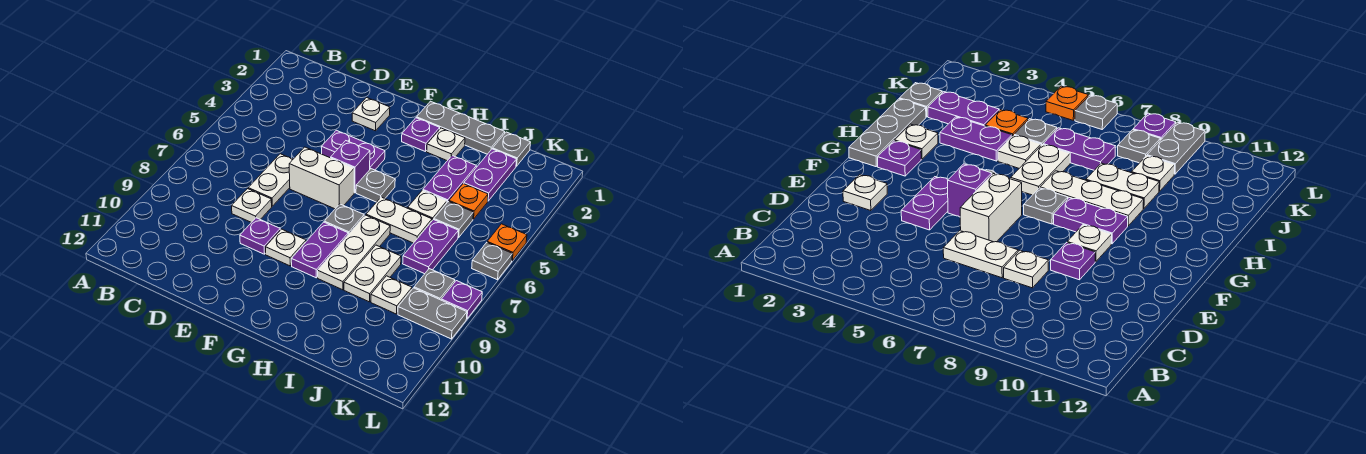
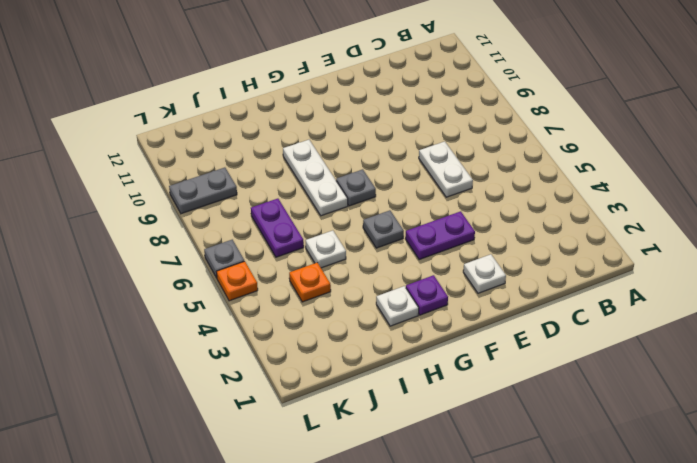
none -> white 1x1 plate [232,189,272,222]
none -> white 1x2 brick [289,147,354,209]
none -> purple 1x1 plate [240,218,280,254]
none -> purple 1x1 brick [331,141,370,193]

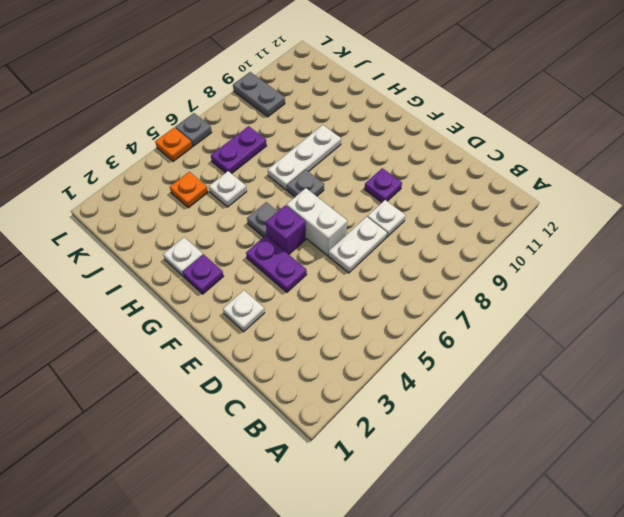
none -> white 1x1 plate [265,229,306,266]
none -> grey 1x3 plate [417,101,505,154]
none -> purple 1x2 plate [291,222,348,278]
none -> white 1x2 plate [366,197,432,243]

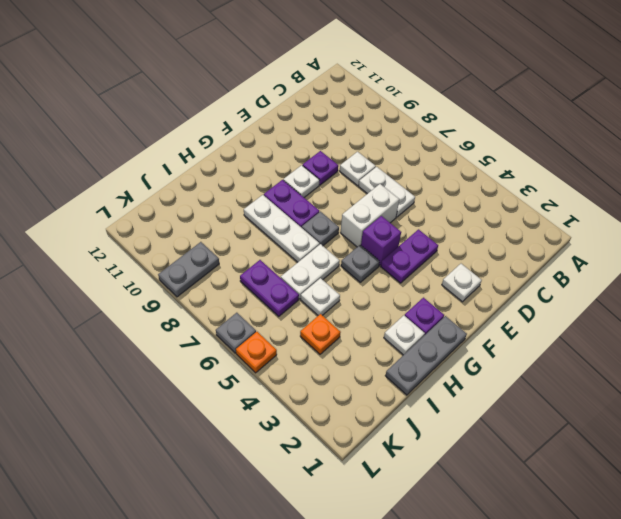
none -> purple 1x2 plate [423,156,476,202]
none -> white 1x2 plate [344,245,401,302]
none -> grey 1x1 plate [493,132,531,166]
none -> purple 1x2 plate [464,149,517,201]

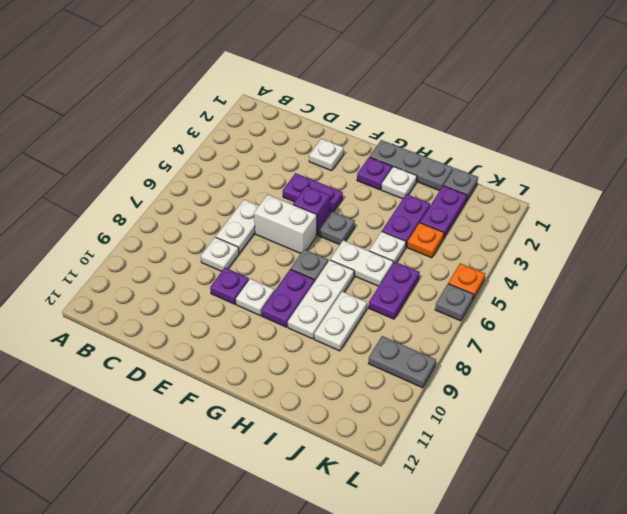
none -> grey 1x1 plate [434,202,473,237]
none -> white 1x1 plate [371,276,412,314]
none -> grey 1x1 plate [414,269,455,300]
none -> purple 1x1 plate [441,281,482,319]

